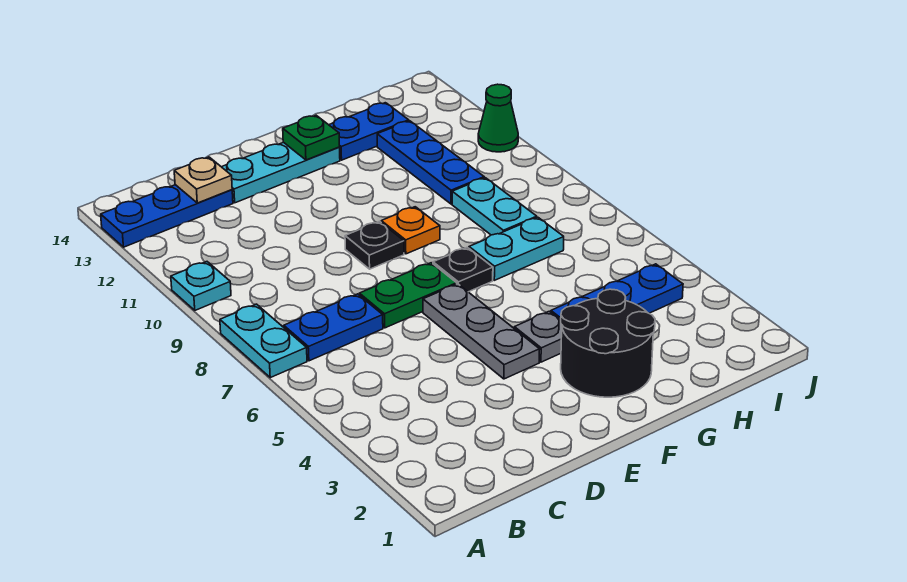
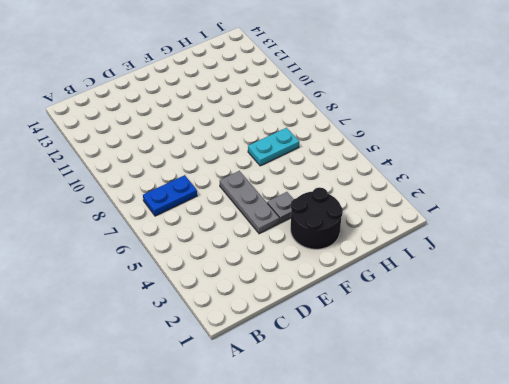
none -> cyan 1x2 plate [220,304,307,378]
none -> cyan 1x1 plate [171,262,231,310]
none -> blue 1x3 plate [101,185,233,247]

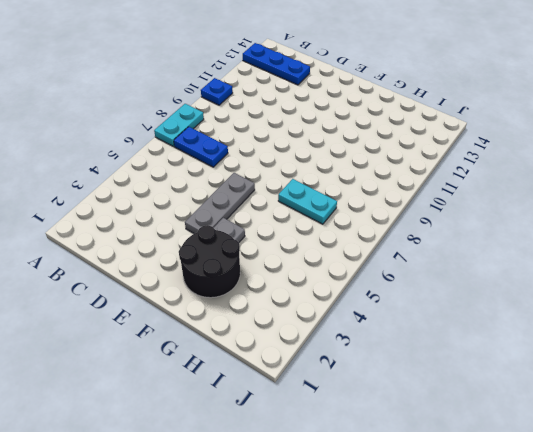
blue 1x1 plate [201,78,233,105] -> cyan 1x1 plate [171,262,231,310]
none -> green 1x2 plate [359,263,457,328]
none -> cyan 1x3 plate [222,142,340,203]
none -> black 1x1 plate [345,221,404,269]

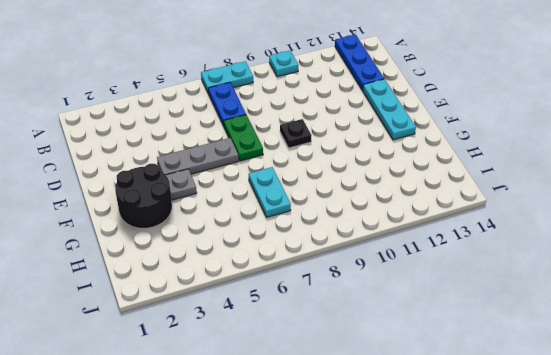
none -> black 1x1 plate [433,247,493,292]
none -> orange 1x1 plate [381,207,440,254]
none -> blue 1x3 plate [551,264,683,320]

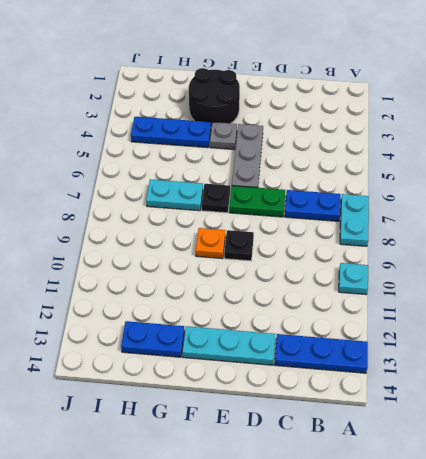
none -> cyan 1x2 plate [452,178,537,235]
none -> blue 1x3 plate [377,121,484,204]
none -> green 1x1 cone [478,84,518,152]

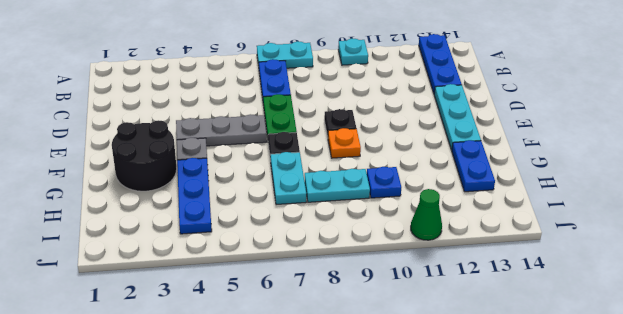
blue 1x1 plate [367,167,401,198] -> blue 1x3 plate [377,121,484,204]
none -> tan 1x1 plate [174,157,232,203]
none -> green 1x1 plate [283,115,340,160]

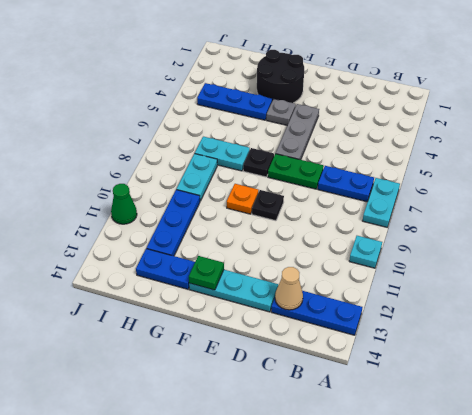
tan 1x1 cone [275,267,303,310] -> tan 1x1 plate [174,157,232,203]

